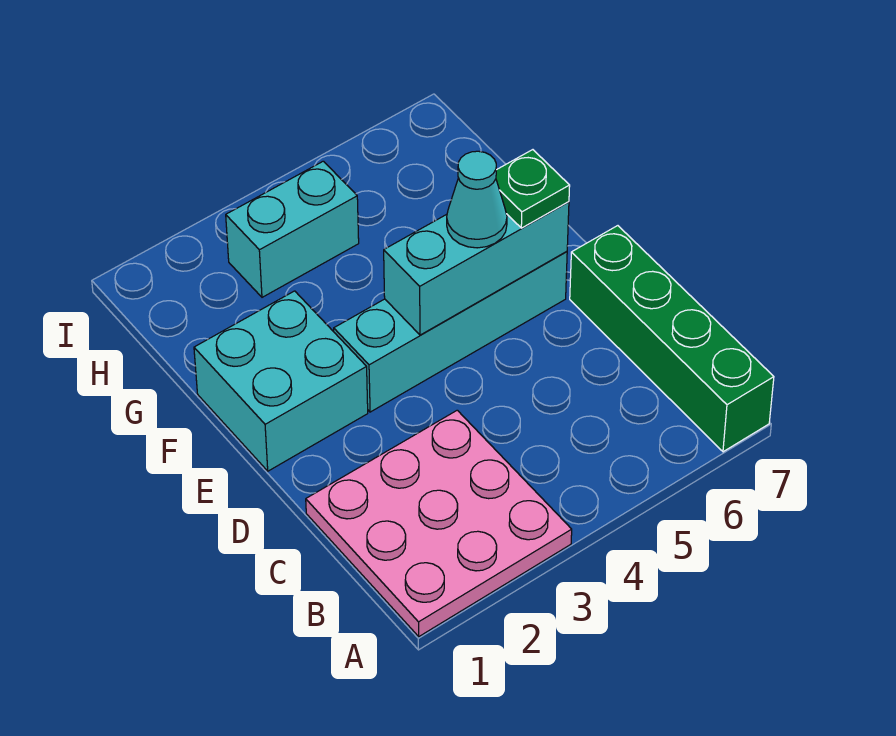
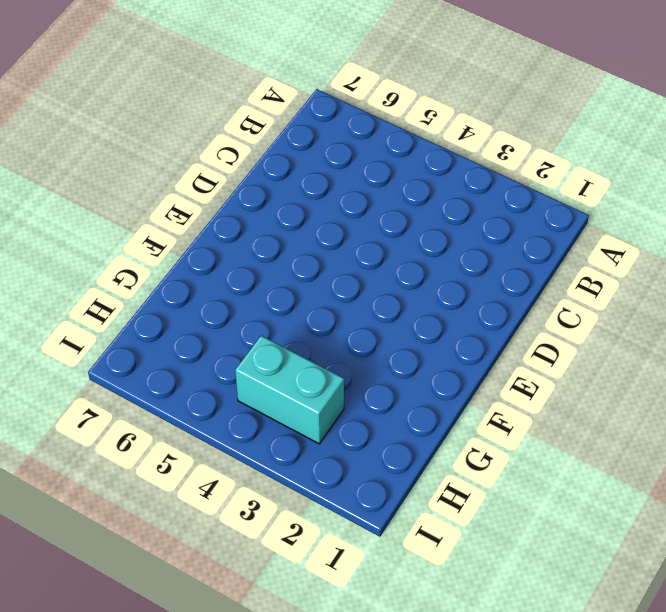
none -> pink 3x3 plate [306,410,572,636]
none -> green 1x4 brick [570,226,774,452]

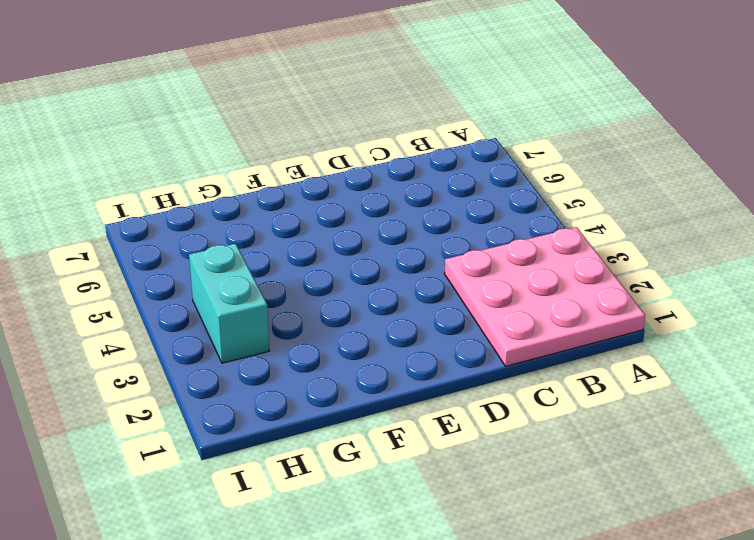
none -> green 1x4 brick [570,226,774,452]
none -> cyan 2x2 brick [194,291,368,471]

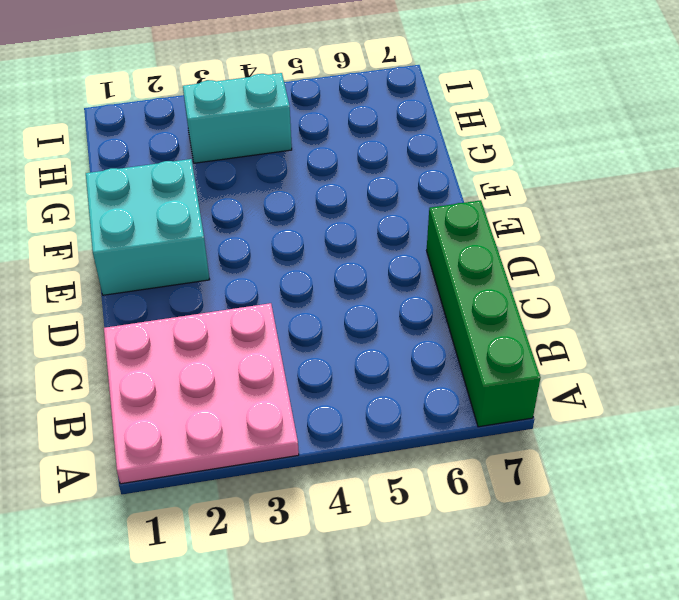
none -> cyan 1x4 brick [334,251,567,412]
none -> cyan 1x3 brick [384,202,569,335]

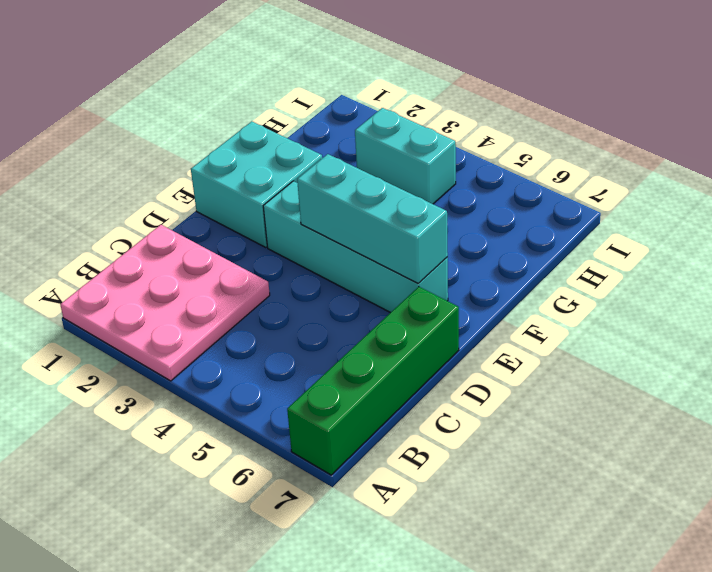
none -> cyan 1x1 cone [447,151,507,248]
none -> green 1x1 plate [496,150,570,228]

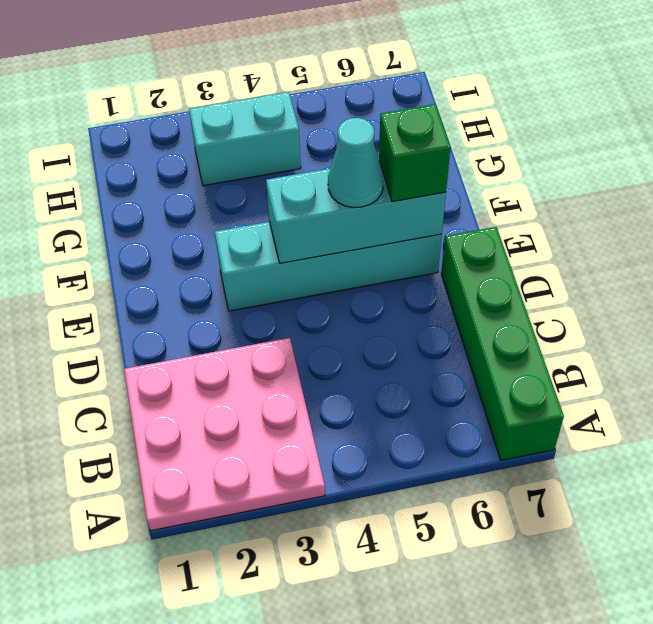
green 1x1 brick [379,104,450,202] -> green 1x1 plate [496,150,570,228]
none -> cyan 2x2 brick [194,291,368,471]

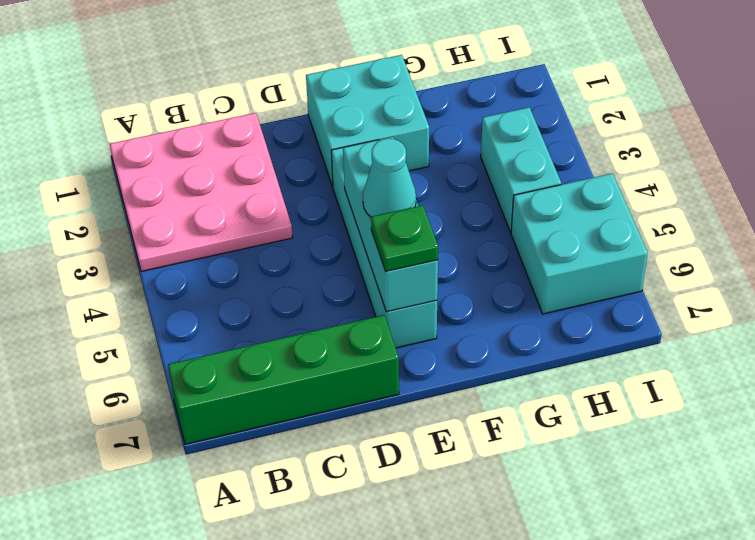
cyan 2x2 brick [511,173,648,314] -> none

